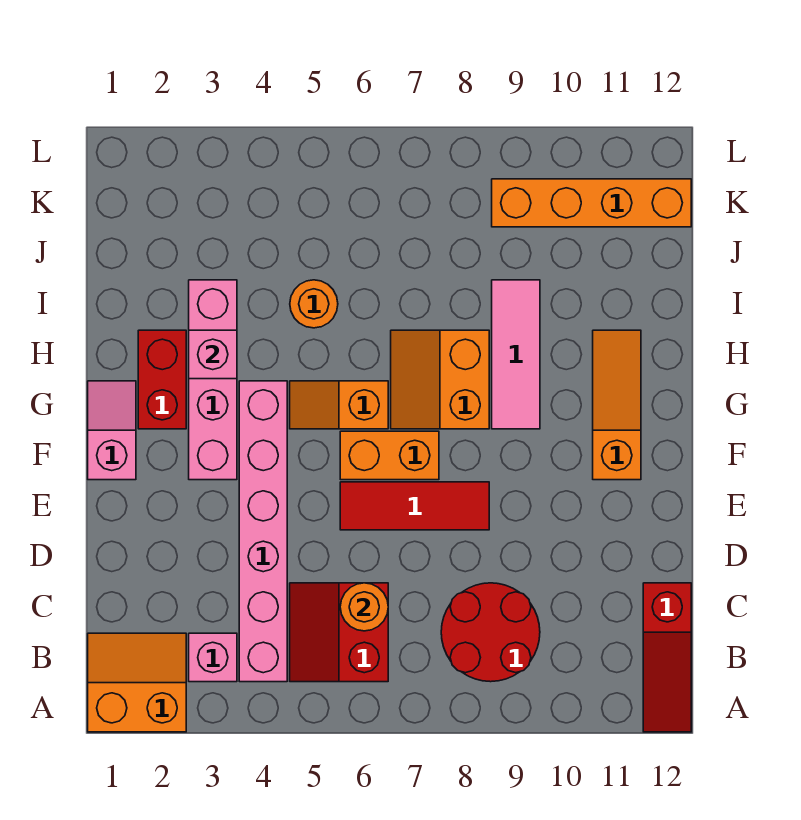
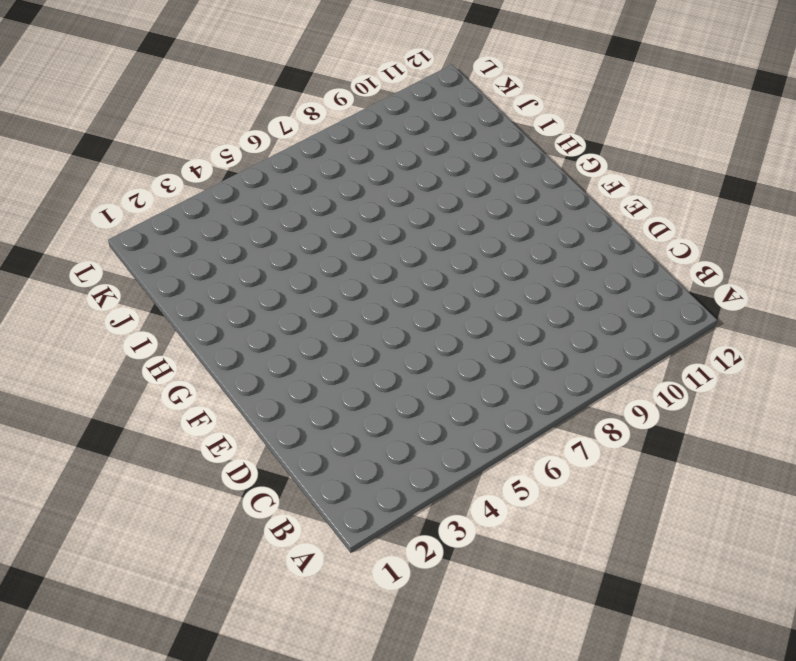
none -> orange 2x2 slope [88,633,186,732]
none -> red 1x3 slope [643,583,691,732]
none -> pink 1x1 brick [189,633,237,682]

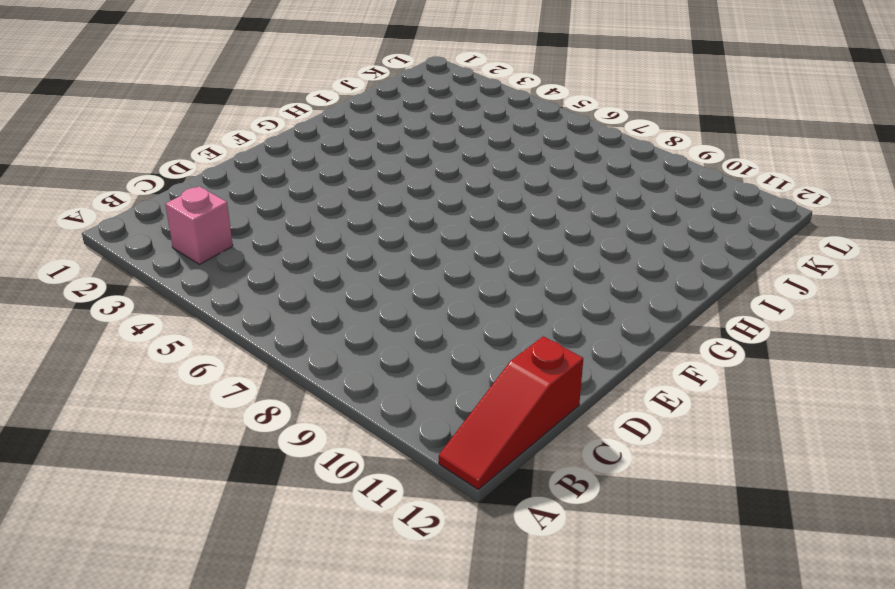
none -> orange 2x2 slope [88,633,186,732]
none -> pink 1x6 brick [239,381,287,682]
none -> red 2x2 slope [290,583,388,682]

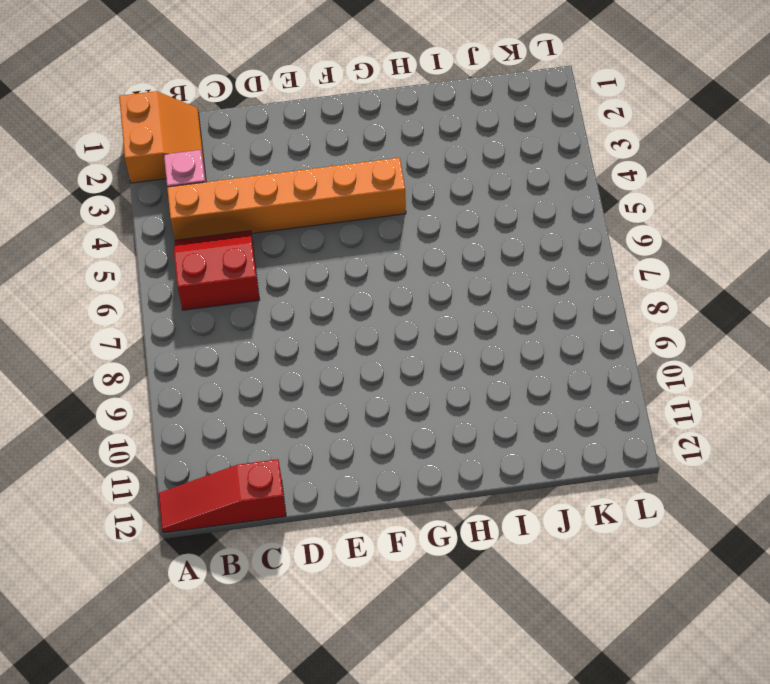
orange 1x6 brick [167,158,406,240] -> pink 1x6 brick [239,381,287,682]
none -> red 2x2 round brick [441,583,540,682]
none -> red 1x3 tile [340,482,489,530]
none -> pink 1x2 slope [88,381,136,480]

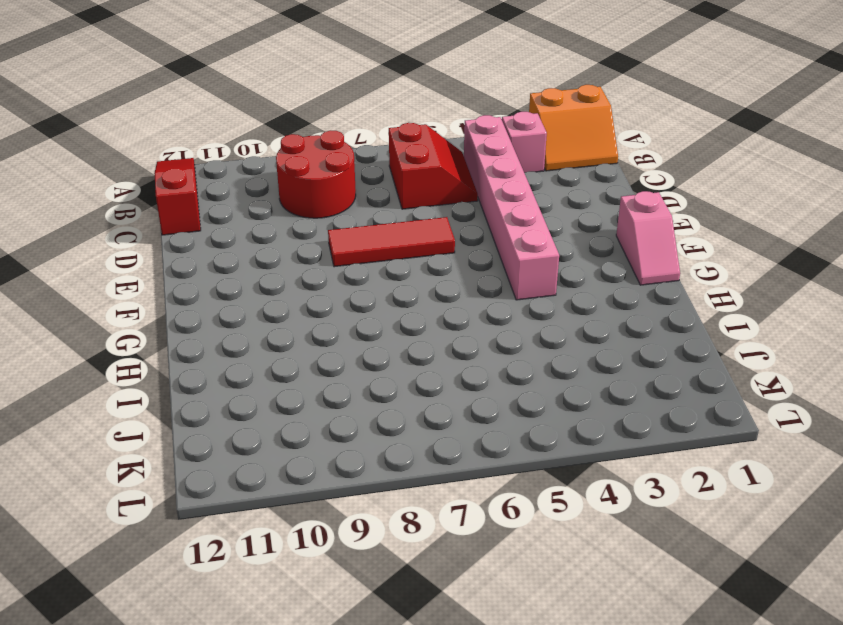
none -> pink 1x4 brick [189,280,237,480]
none -> orange 1x2 brick [340,431,439,480]
none -> orange 1x3 slope [593,330,641,480]

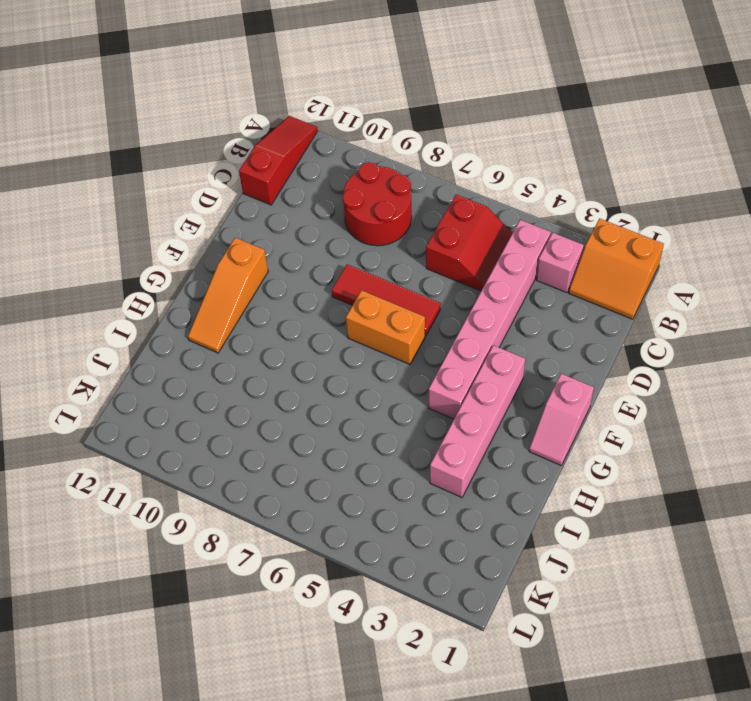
none -> red 1x2 brick [138,330,186,429]
none -> orange 1x2 slope [290,381,388,429]
none -> orange 2x2 slope [391,330,489,429]

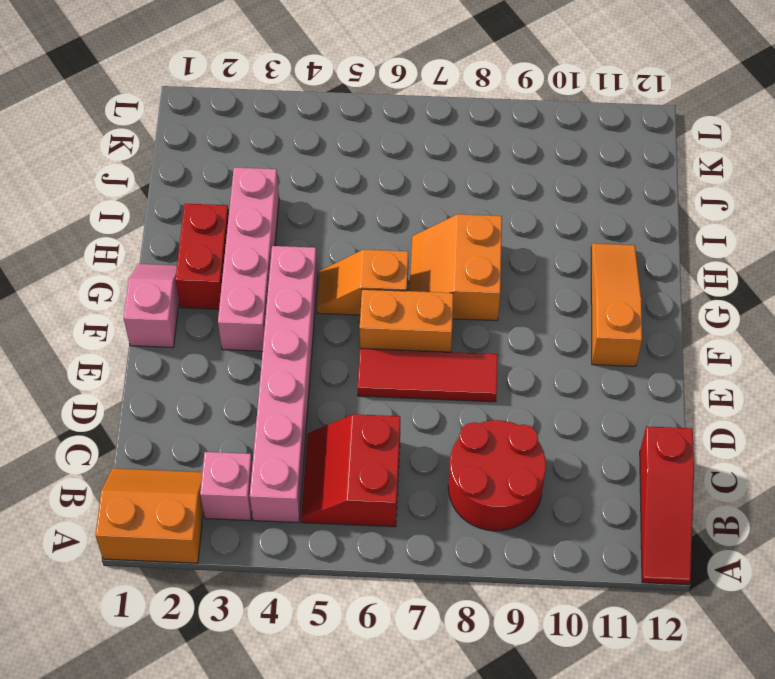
none -> pink 1x3 tile [492,280,540,429]
none -> orange 1x1 round brick [290,280,338,328]
none -> orange 1x4 brick [492,179,691,227]

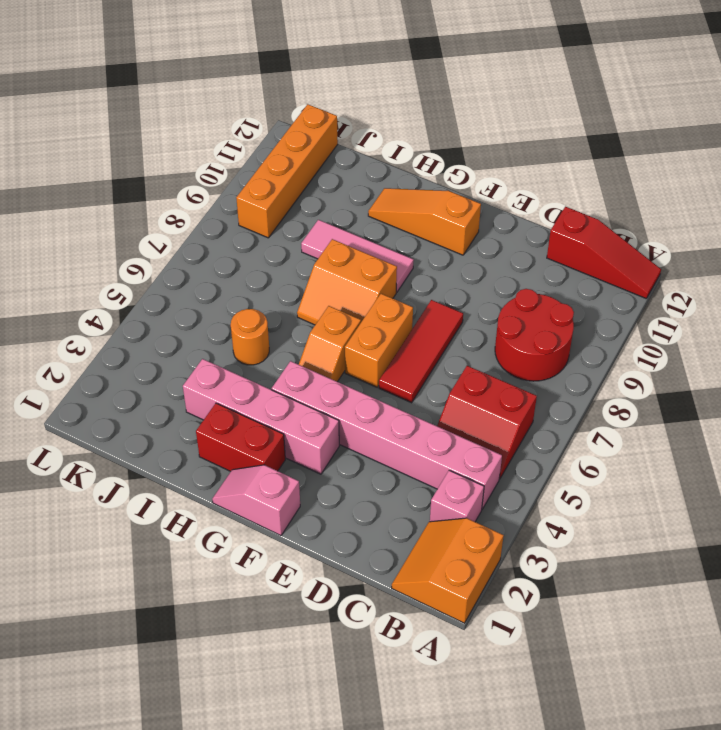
none -> orange 1x1 round brick [340,583,388,631]
none -> pink 1x1 brick [189,330,237,379]

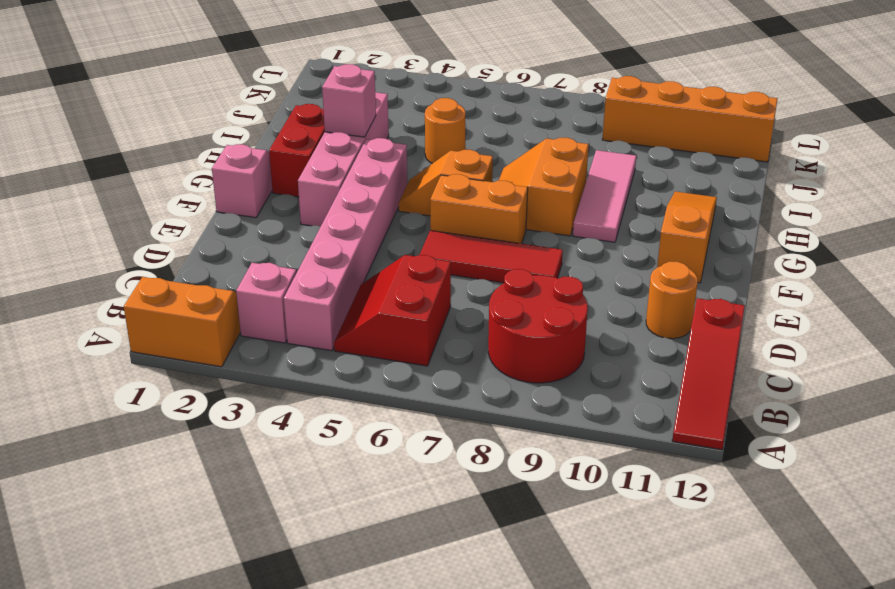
orange 1x1 round brick [646,262,698,339] -> orange 1x1 round brick moved to [340,583,388,631]

